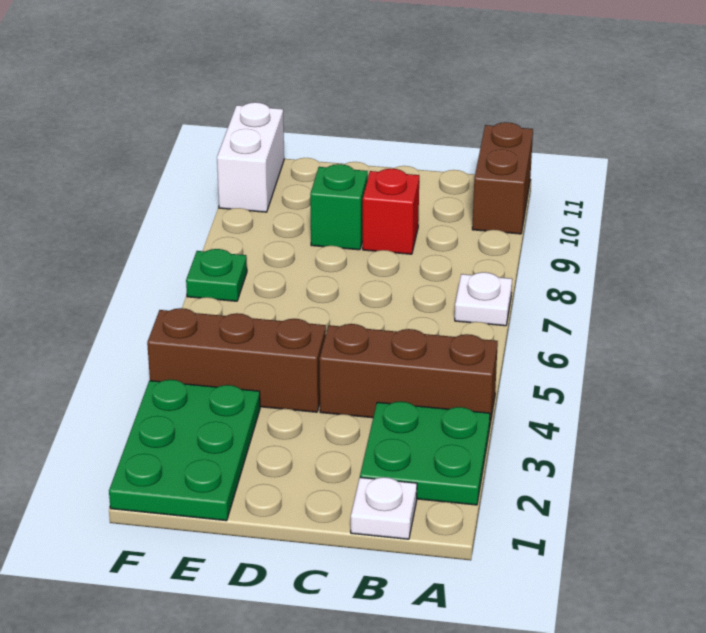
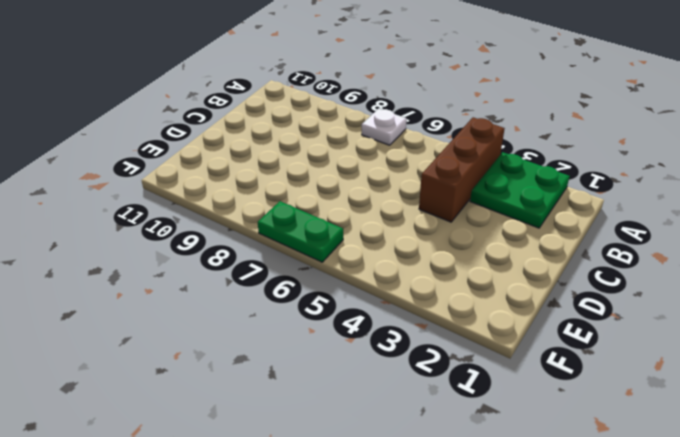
green 1x2 plate [258,201,343,262] -> green 1x1 plate [186,249,247,301]
none -> brown 1x2 brick [472,122,533,234]
none -> white 1x1 plate [351,477,417,539]

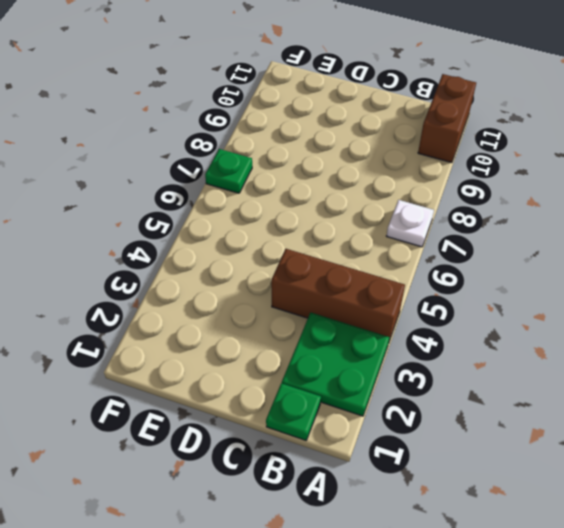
green 1x1 plate [266,383,321,440] -> white 1x1 plate [351,477,417,539]
none -> red 1x1 brick [363,169,419,254]
none -> brown 1x3 brick [147,308,326,412]

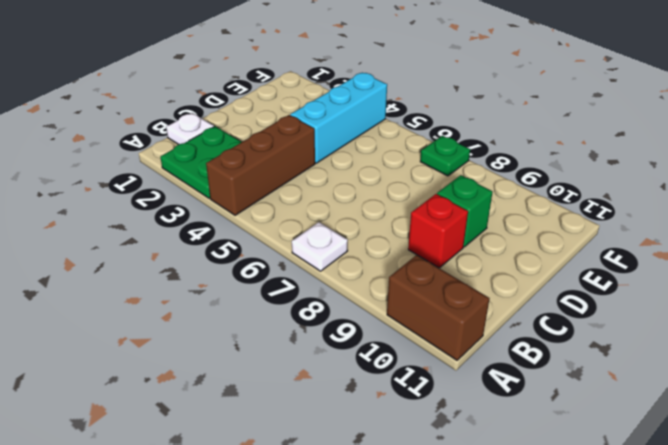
cyan 1x3 brick [290,73,387,163] -> brown 1x3 brick [147,308,326,412]
none -> green 2x3 plate [109,380,260,521]
none -> white 1x2 brick [217,102,284,212]

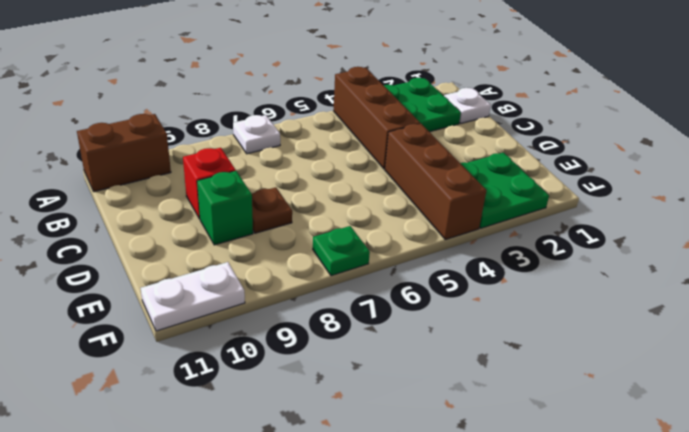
brown 1x1 plate [252,187,292,233] -> none
green 2x2 plate [460,153,549,228] -> green 2x3 plate [109,380,260,521]
white 1x2 plate [141,262,245,331] -> white 1x2 brick [217,102,284,212]

